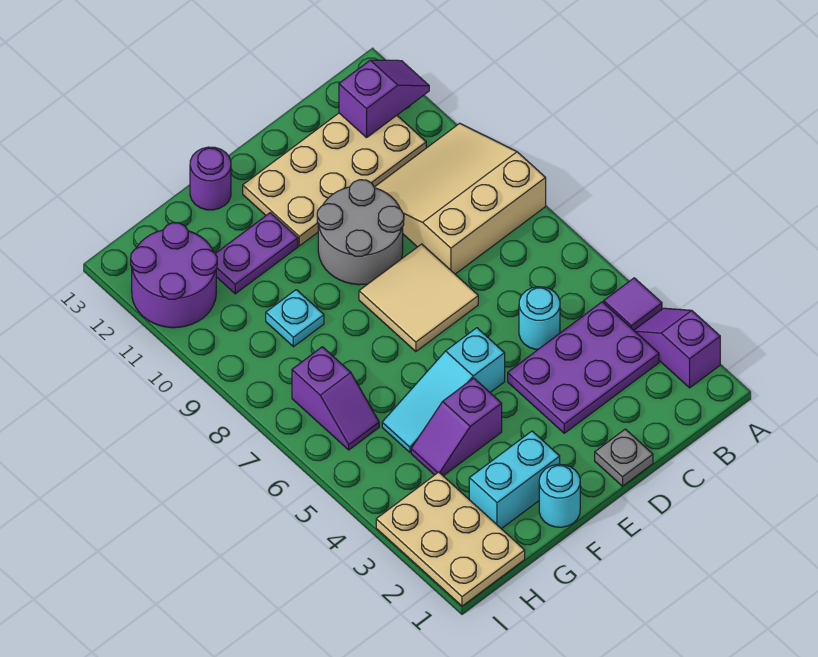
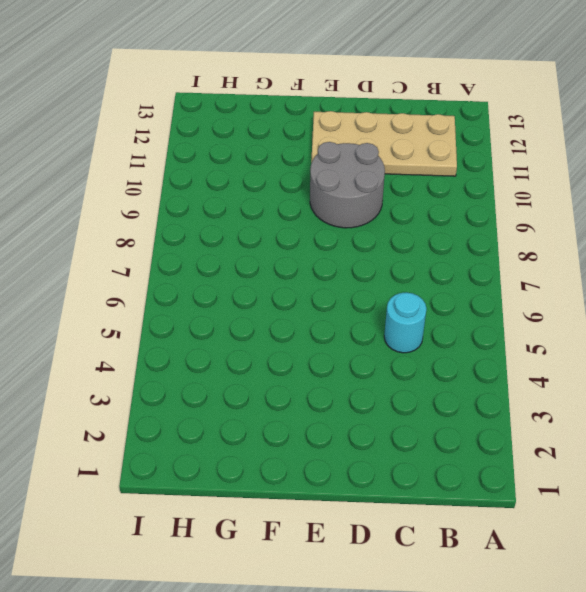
none -> purple 1x2 slope [634,308,720,388]
none -> purple 1x1 tile [604,278,662,330]
none -> tan 3x3 slope [374,123,546,274]

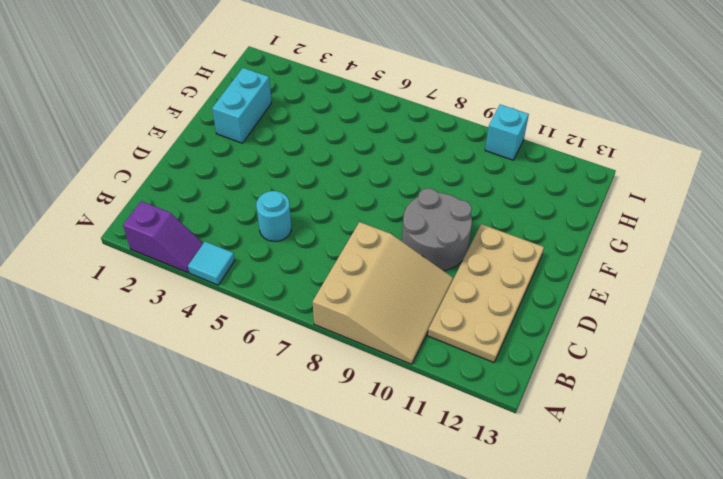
cyan 1x1 tile [188,242,235,285] -> purple 1x1 tile [604,278,662,330]
cyan 1x1 brick [485,105,529,160] -> none
none -> purple 2x3 plate [508,302,659,433]
none -> grey 1x1 plate [595,429,653,486]
none -> tan 2x2 tile [359,244,478,352]

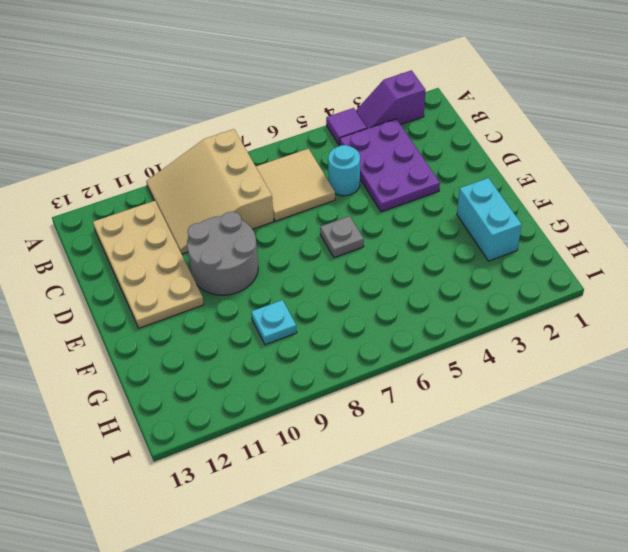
tan 2x2 tile [256,149,335,221] -> tan 2x2 tile moved to [359,244,478,352]
grey 1x1 plate [320,216,364,258] -> grey 1x1 plate moved to [595,429,653,486]
none -> cyan 1x3 slope [382,328,505,452]
none -> cyan 1x1 round brick [539,464,580,527]
none -> purple 1x2 slope [411,378,502,476]

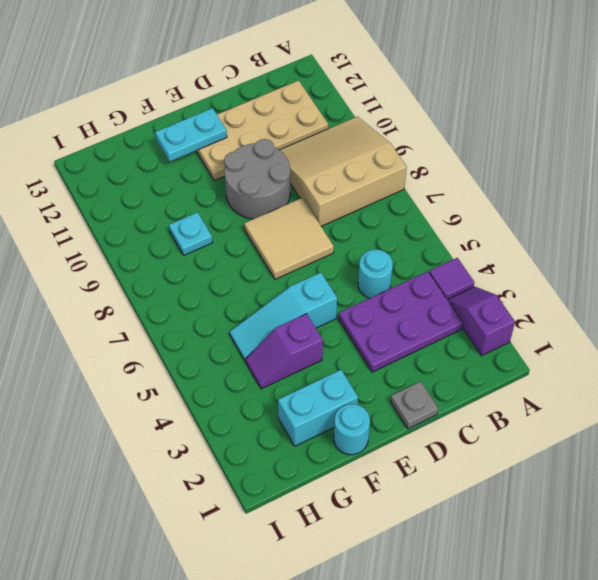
cyan 1x2 plate [155,108,227,161] -> none
none -> purple 1x2 plate [215,213,298,294]
none -> purple 1x1 round brick [190,147,231,210]
none -> tan 2x3 plate [376,472,525,606]

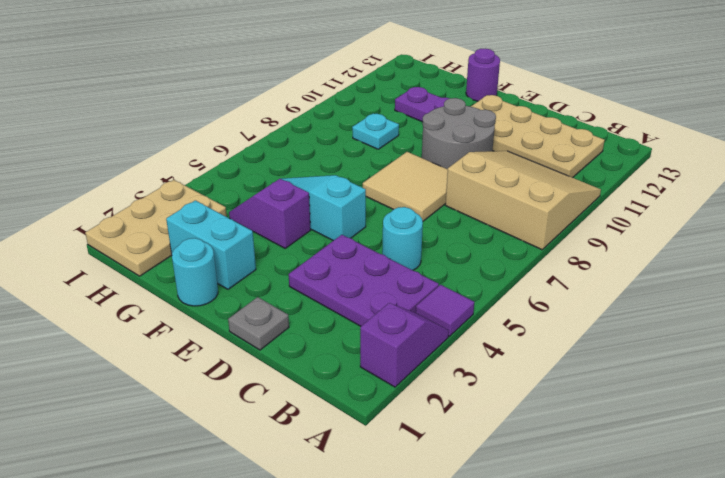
none -> purple 1x2 slope [292,347,379,450]
none -> purple 2x2 round brick [131,223,217,328]
none -> purple 1x2 slope [339,60,429,138]

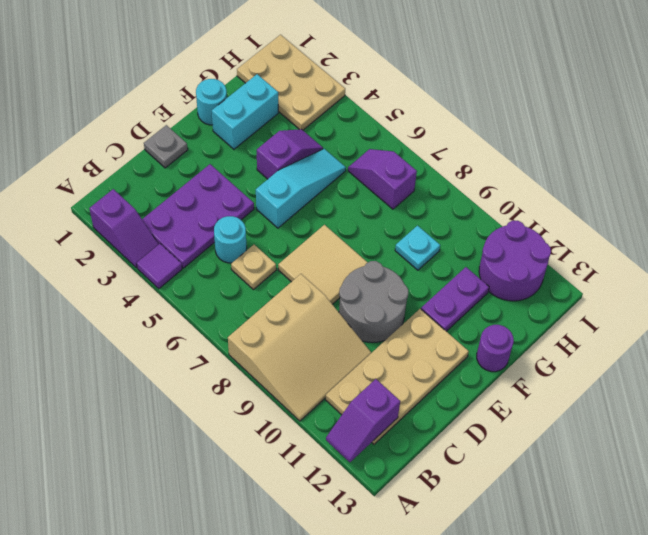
tan 1x1 plate [231,245,276,289] -> none

